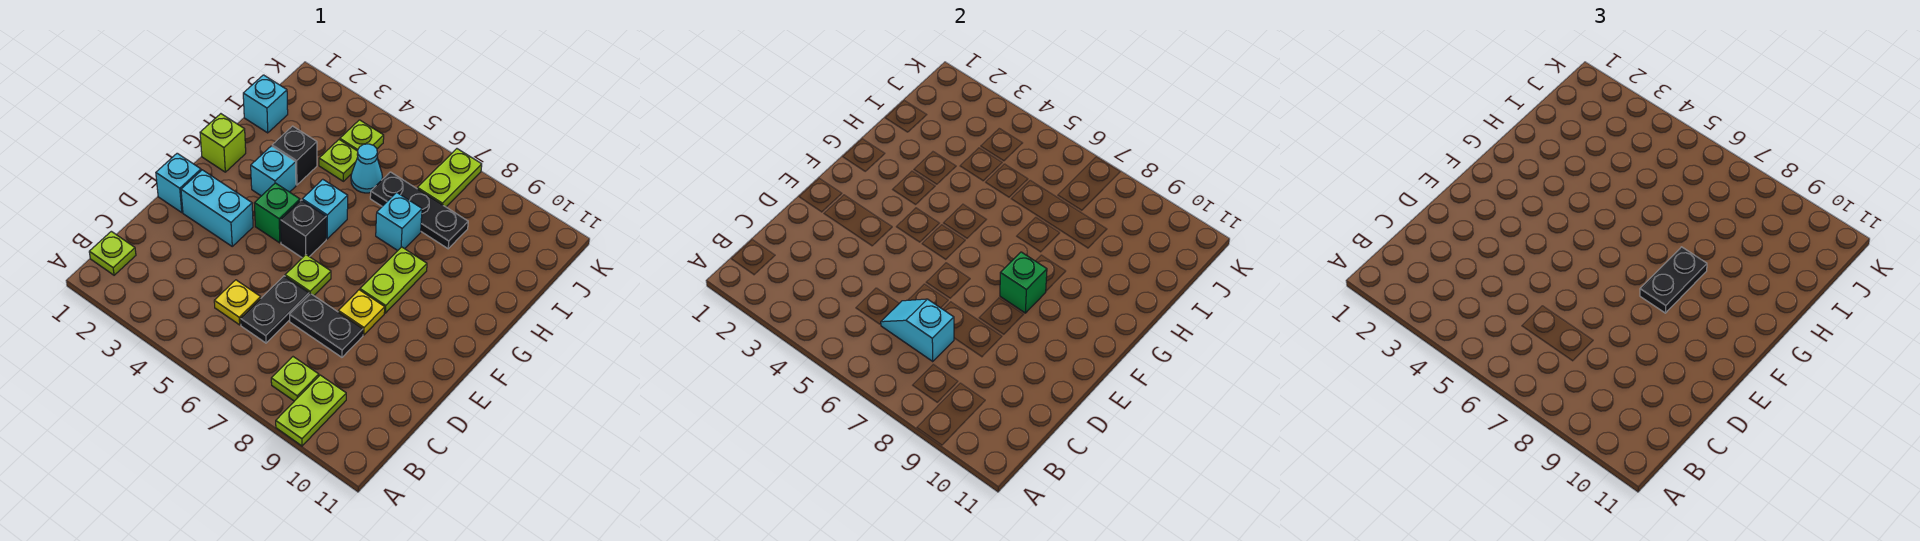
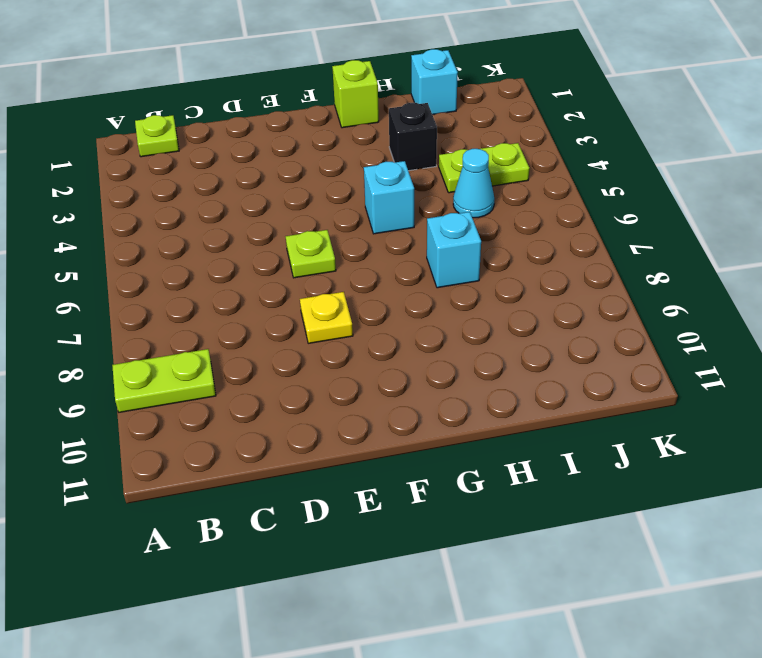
none -> lime 1x1 plate [271,357,319,401]
none -> yellow 1x1 plate [214,280,261,325]
none -> black 1x2 plate [241,276,309,343]

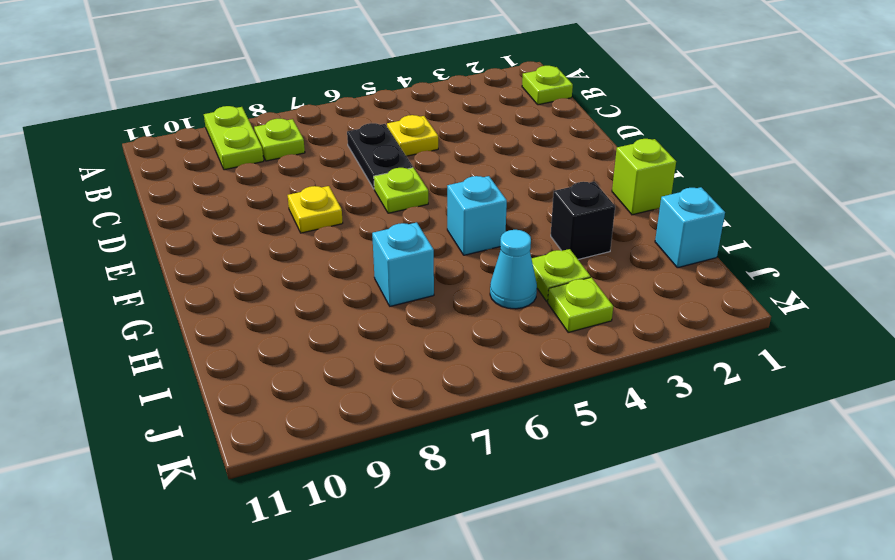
none -> black 1x2 plate [290,294,363,357]
none -> cyan 1x1 brick [156,153,201,212]
none -> cyan 1x2 brick [181,170,253,246]

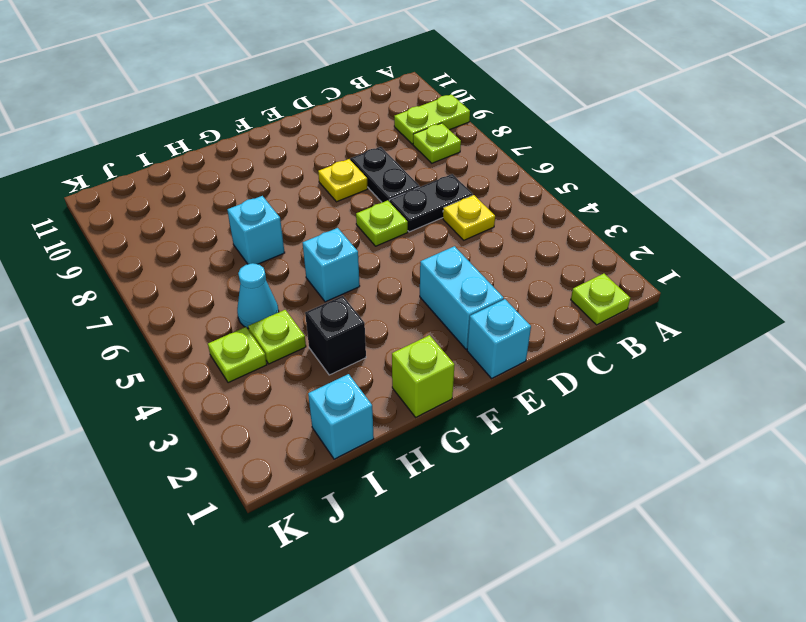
none -> green 1x1 brick [254,183,300,243]
none -> black 1x1 brick [281,200,326,258]
none -> lime 1x2 plate [360,247,427,313]

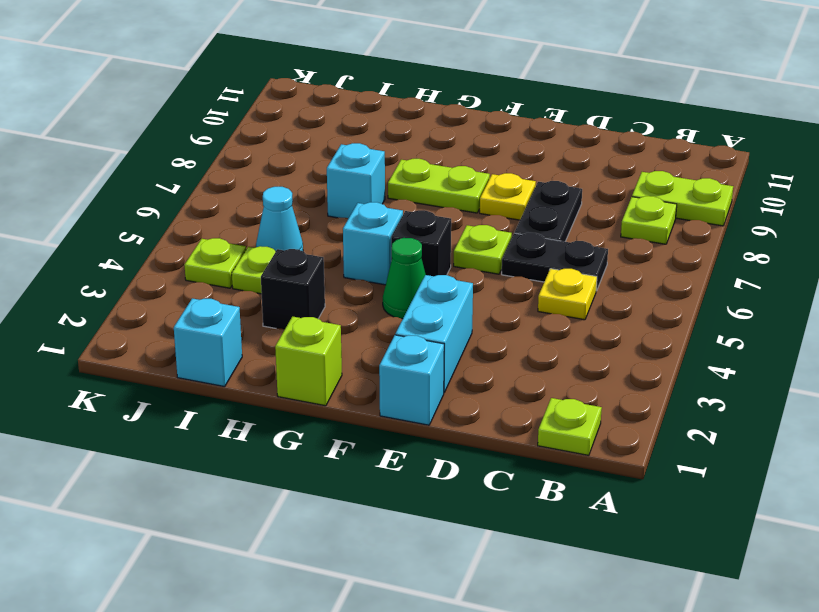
green 1x1 cone [383,238,426,319] -> green 1x1 brick [254,183,300,243]
none -> cyan 1x1 brick [251,146,296,196]
none -> black 1x3 plate [370,172,468,249]
none -> lime 1x2 plate [417,149,482,207]

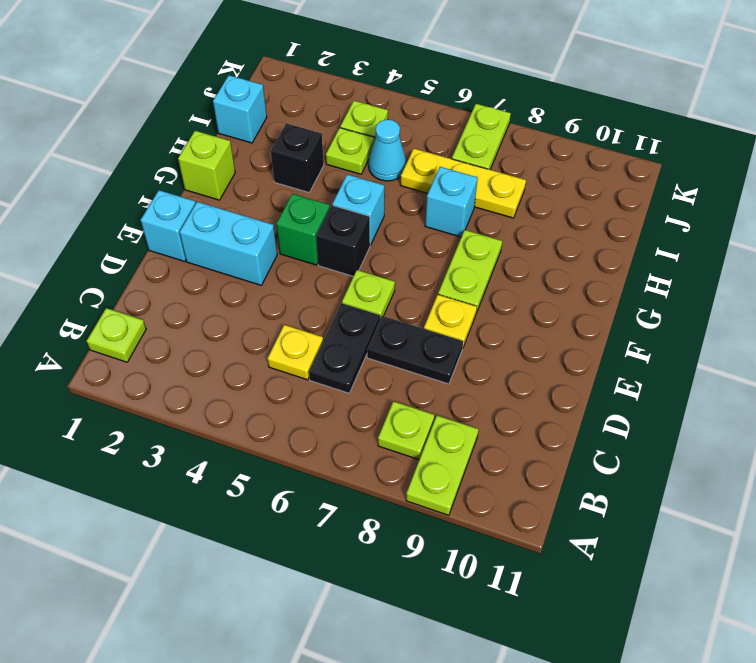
yellow 1x3 plate [400,149,526,218] -> black 1x3 plate [370,172,468,249]
none -> cyan 1x1 brick [251,146,296,196]
none -> cyan 1x2 slope [881,299,954,362]
none -> green 1x1 brick [1000,252,1047,313]

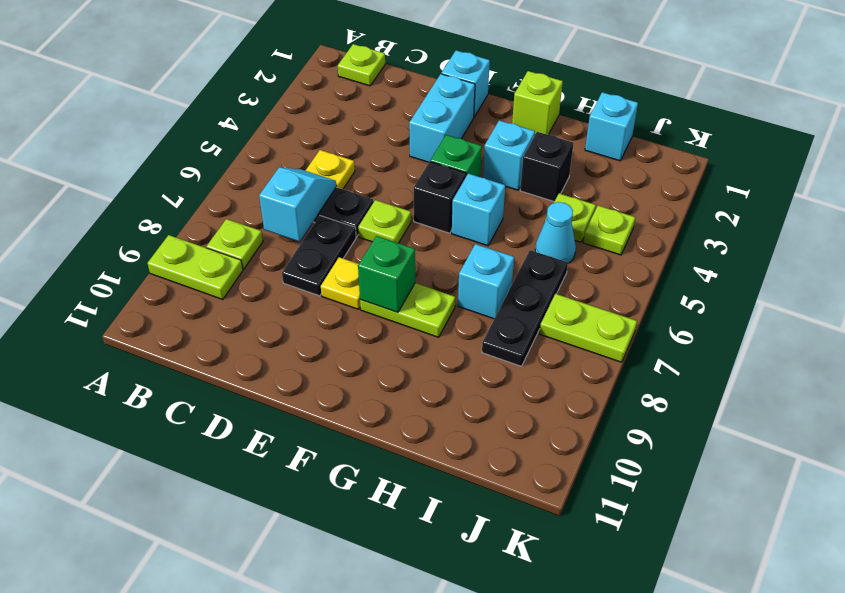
none -> black 1x2 plate [1640,247,1707,313]

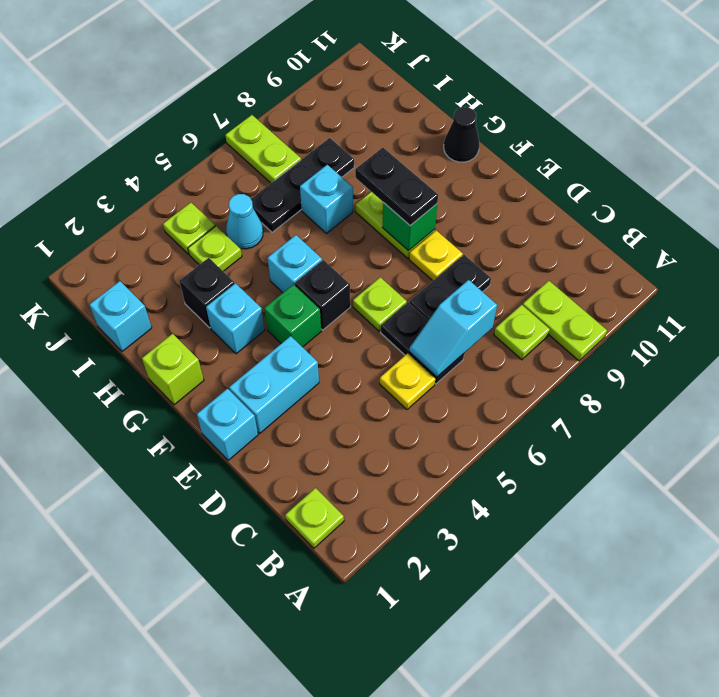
black 1x1 cone [444,107,479,162] -> none

